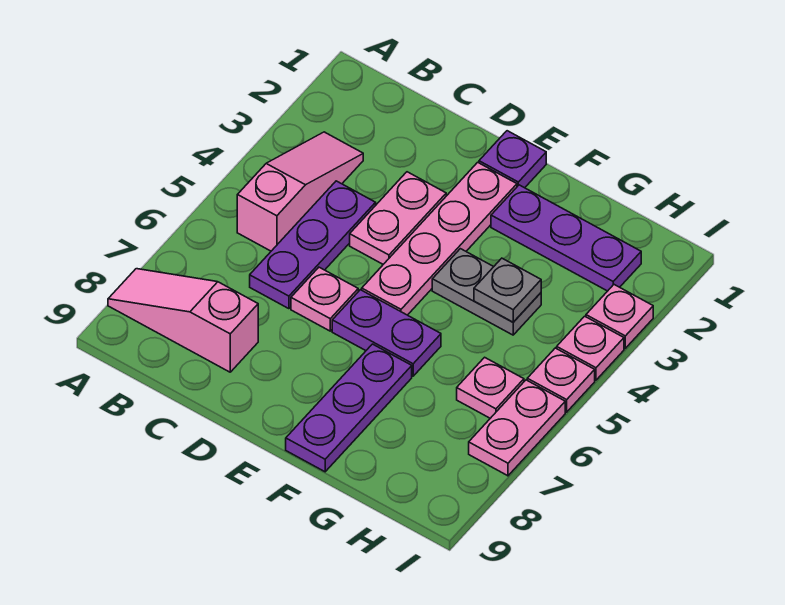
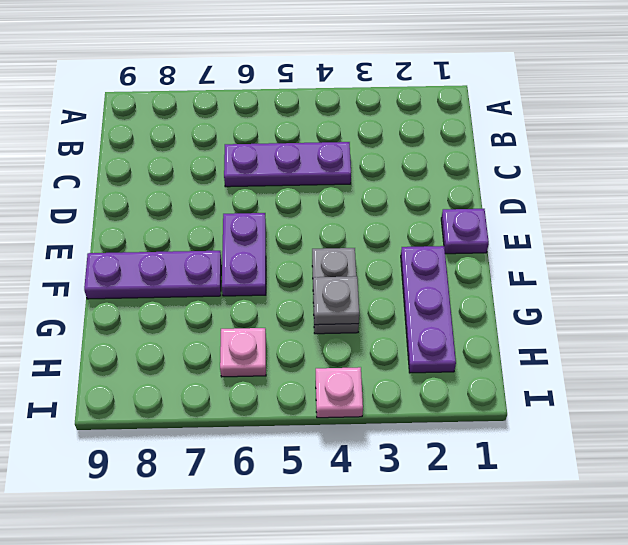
none -> pink 1x3 slope [108,269,258,372]
none -> pink 1x3 slope [237,132,363,251]
none -> pink 1x2 plate [350,172,446,264]

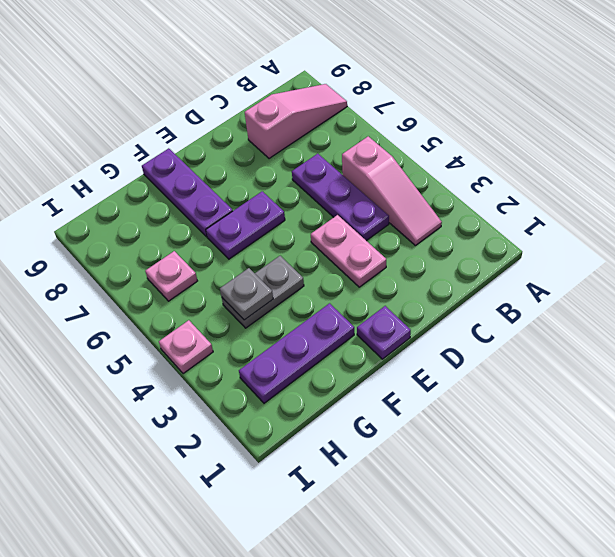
none -> pink 1x1 plate [291,267,358,331]
none -> pink 1x4 plate [362,162,517,315]
none -> pink 1x1 plate [586,285,653,348]

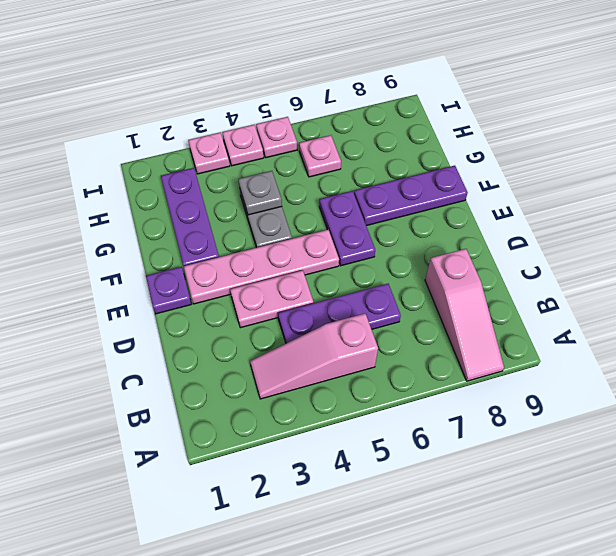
none -> pink 1x1 plate [291,267,358,331]
none -> pink 1x2 plate [469,380,565,476]

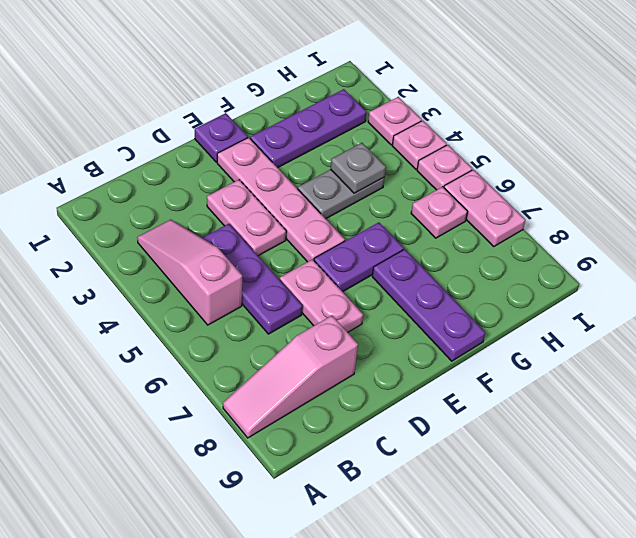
pink 1x2 plate [280,259,363,332] -> pink 1x1 plate [291,267,358,331]

